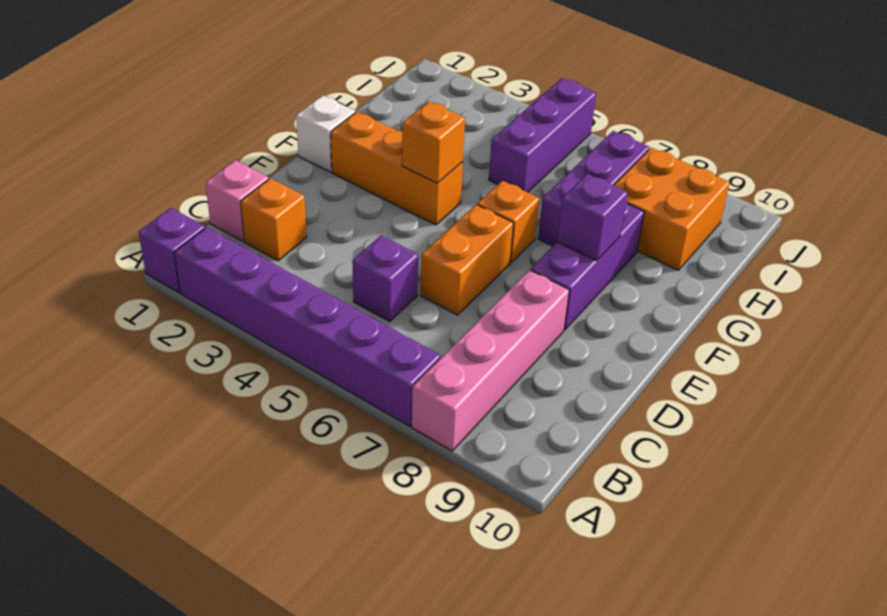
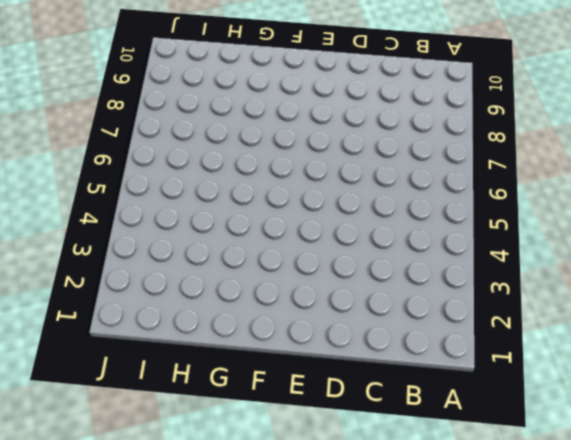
none -> purple 1x1 brick [139,208,205,293]
none -> purple 1x6 brick [174,227,441,426]
none -> pink 1x4 brick [412,270,569,451]

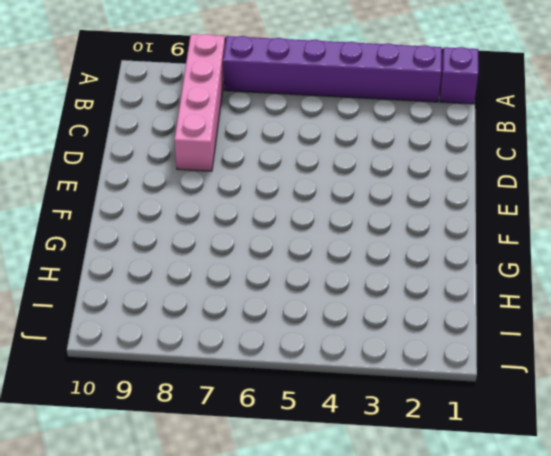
none -> pink 1x1 brick [205,160,269,241]
none -> orange 1x1 brick [241,178,307,261]
none -> purple 1x1 brick [352,235,418,321]

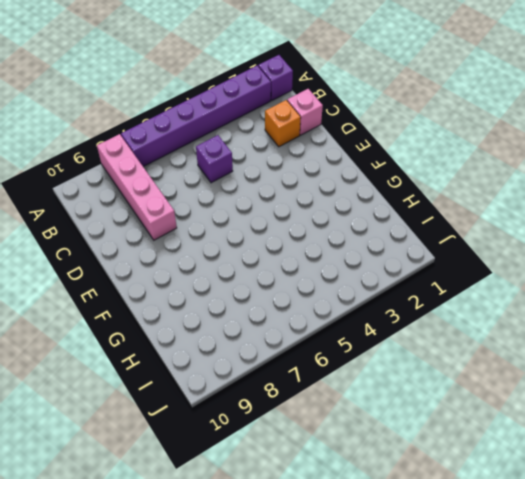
none -> orange 1x2 brick [421,205,514,315]
none -> purple 1x3 brick [531,202,644,330]
none -> white 1x1 brick [296,96,355,172]

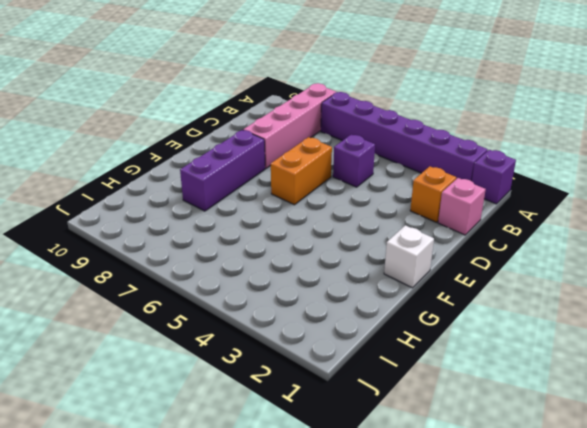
none -> orange 1x3 brick [331,112,463,225]
none -> orange 1x1 brick [477,181,539,263]
none -> purple 1x3 brick [538,131,650,246]

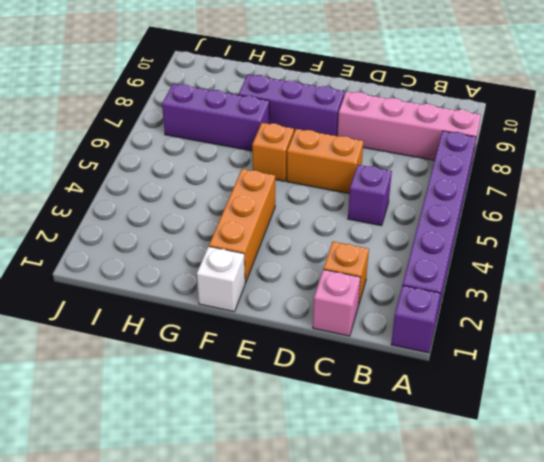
none -> purple 1x3 brick [489,78,596,192]
none -> orange 2x2 brick [614,148,730,270]
none -> orange 1x1 brick [402,101,465,183]

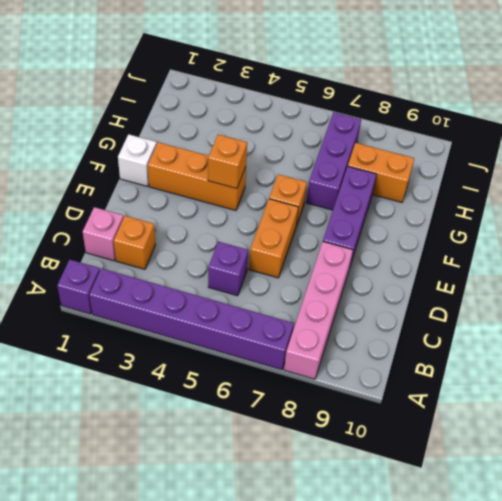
orange 1x2 brick [348,143,414,202] -> orange 2x2 brick [614,148,730,270]
none -> purple 1x3 brick [489,78,596,192]
none -> purple 1x1 brick [557,174,628,261]

